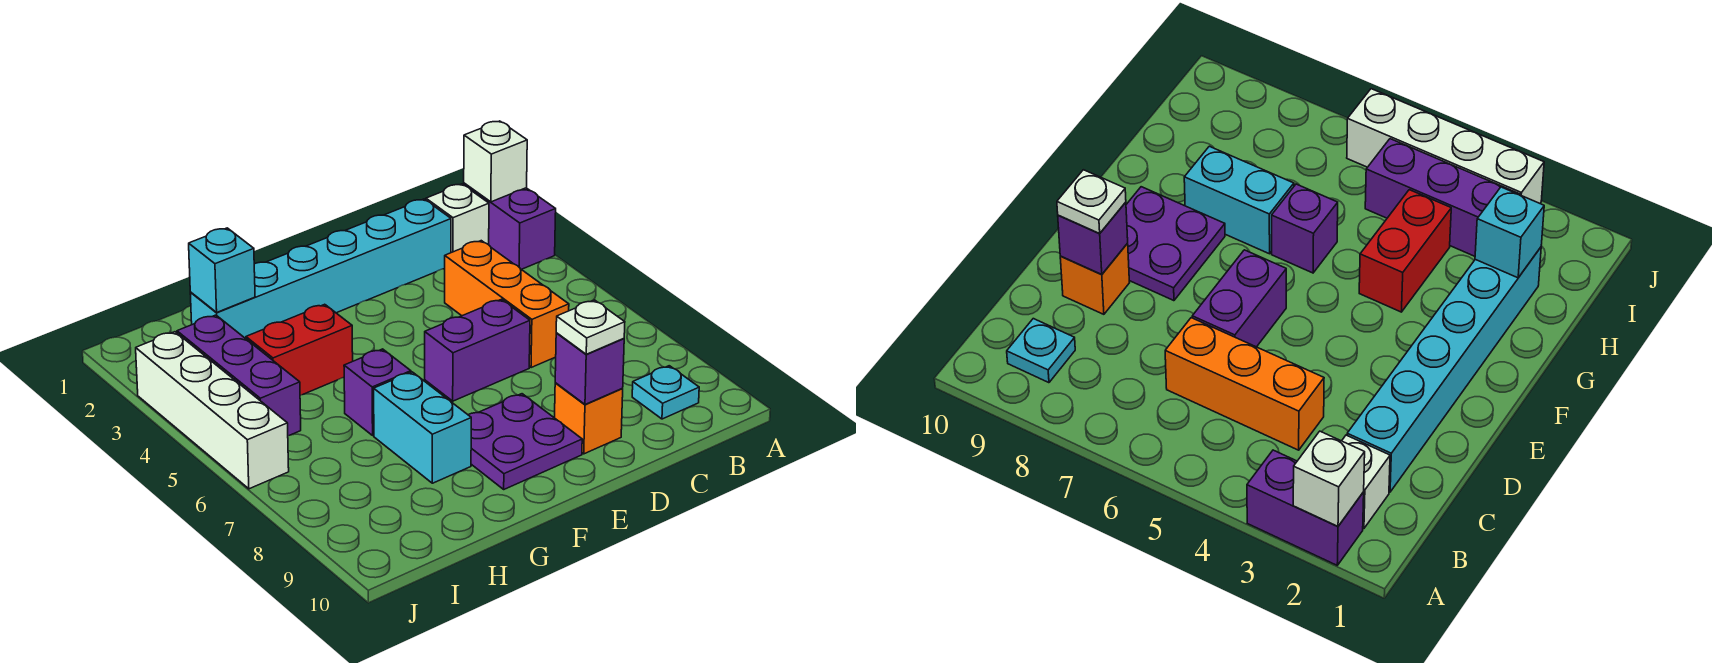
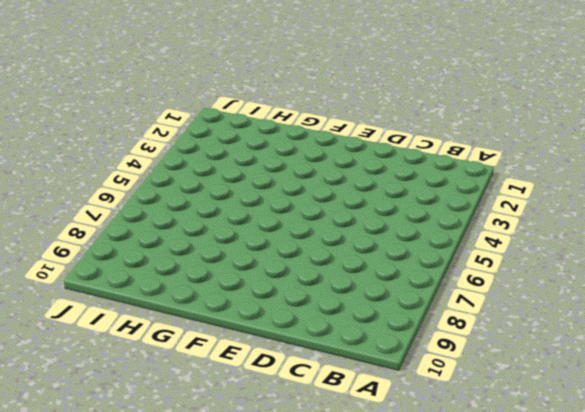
none -> purple 1x2 brick [464,183,556,269]
none -> white 1x1 brick [426,184,489,253]
none -> cyan 1x1 plate [632,366,699,419]

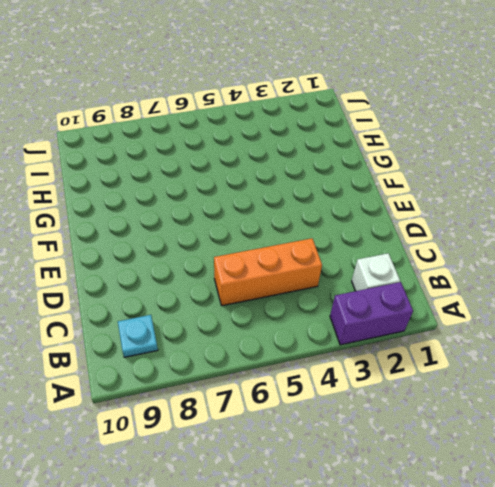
none -> cyan 1x6 brick [190,199,451,339]
none -> purple 1x2 brick [425,299,530,401]
none -> orange 1x1 brick [555,383,623,454]

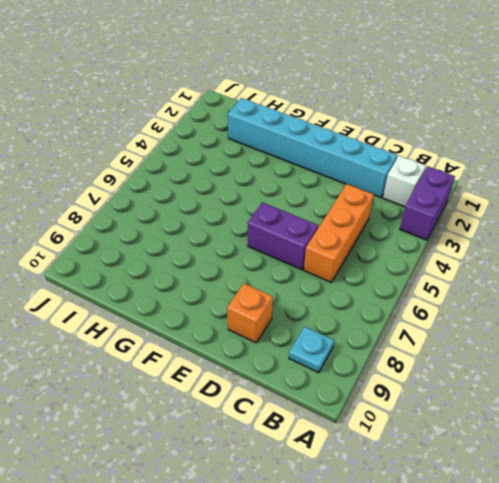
none -> purple 2x2 plate [469,394,582,489]
none -> red 1x2 brick [246,304,353,395]
none -> purple 1x1 brick [344,349,411,435]

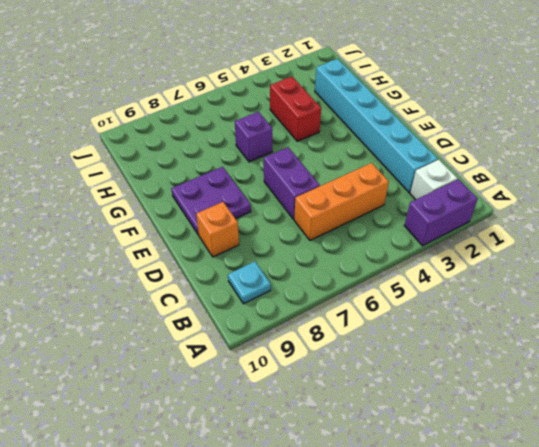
none -> cyan 1x2 brick [374,372,471,483]
none -> purple 1x3 brick [177,315,301,436]
none -> white 1x4 brick [136,332,289,489]

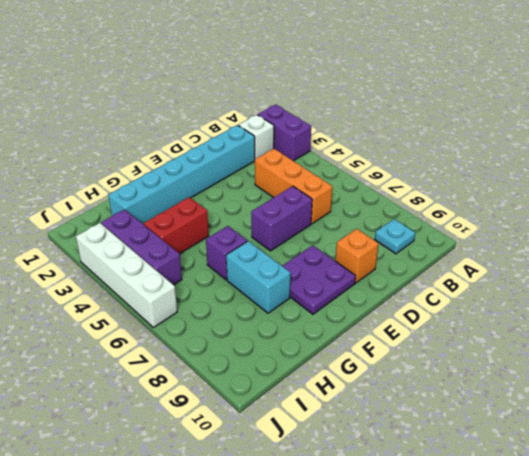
none -> white 1x1 brick [464,121,527,202]
none -> purple 1x1 brick [555,333,624,404]
none -> cyan 1x1 brick [189,228,255,313]

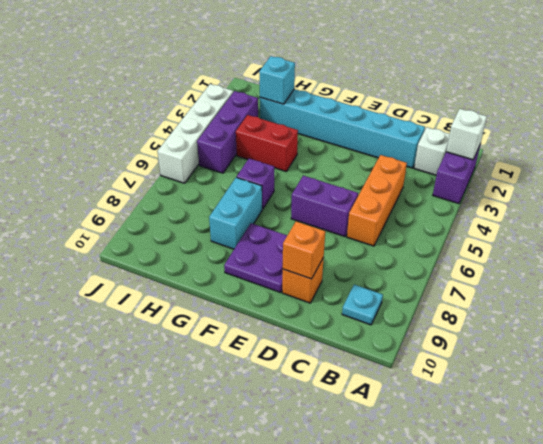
orange 1x1 brick [283,221,325,279] -> purple 1x1 brick [555,333,624,404]
none -> white 1x1 plate [556,300,625,354]

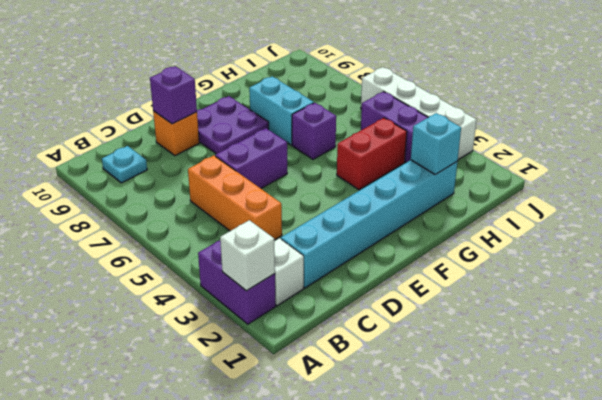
none -> white 1x1 plate [556,300,625,354]

